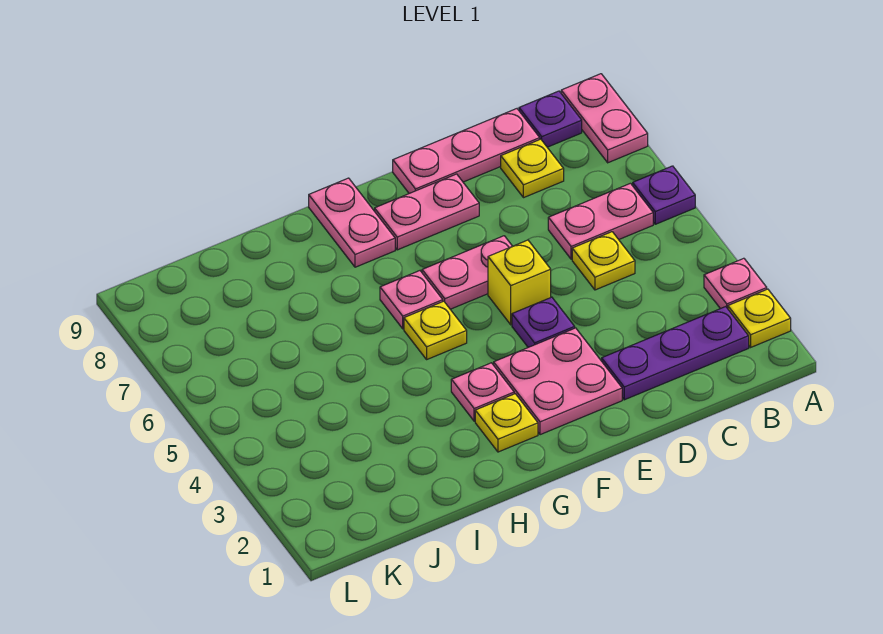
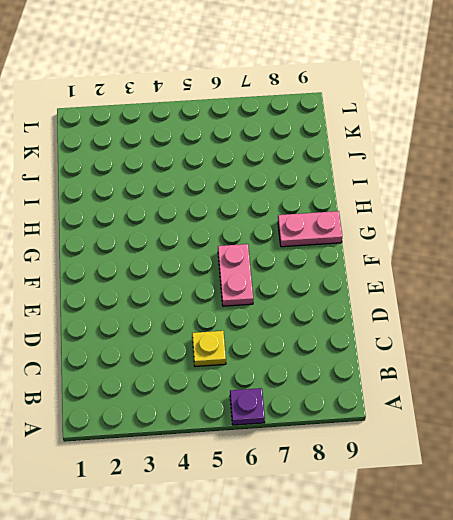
none -> yellow 1x1 plate [728,289,791,347]
none -> pink 1x1 plate [704,258,767,309]
none -> pink 1x2 plate [561,74,648,163]

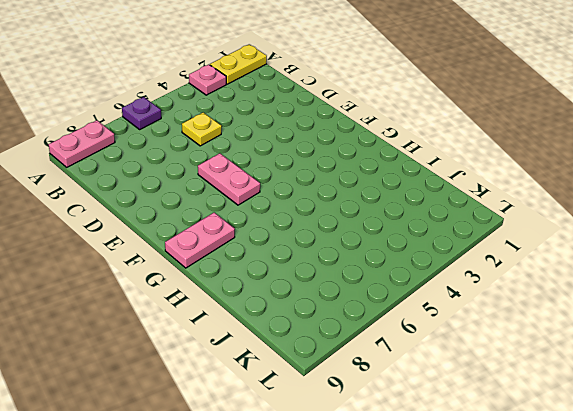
yellow 1x2 plate [210,44,267,84] -> yellow 1x1 plate [728,289,791,347]
none -> purple 1x3 plate [602,307,749,400]
none -> pink 1x2 plate [548,183,653,259]
none -> purple 1x1 plate [519,91,582,147]

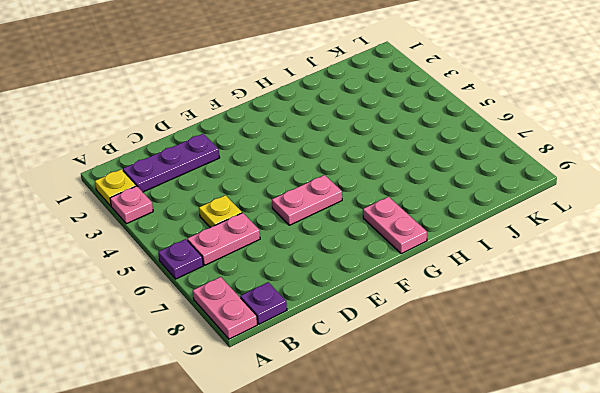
none -> yellow 1x1 plate [501,139,564,198]
none -> pink 1x3 plate [393,109,540,193]
none -> pink 2x2 plate [494,328,622,435]

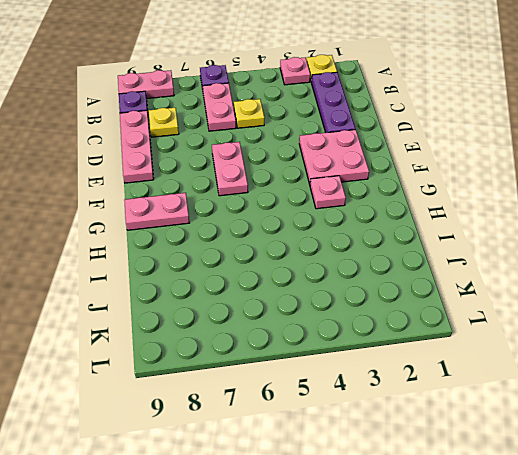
none -> purple 1x1 plate [512,297,575,347]
none -> yellow 1x1 brick [488,240,551,325]
none -> pink 1x2 plate [375,174,479,250]

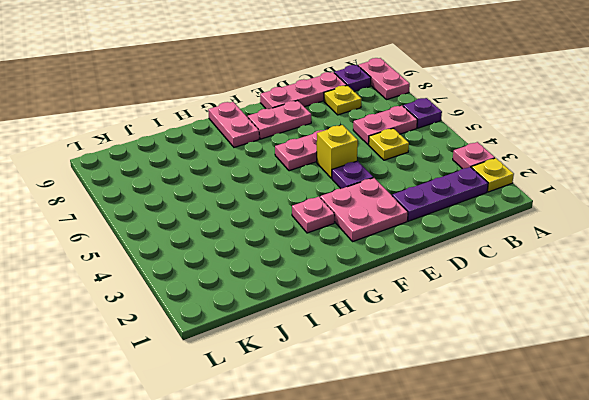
none -> yellow 1x1 plate [475,394,538,452]
none -> yellow 1x1 plate [404,301,467,359]
none -> pink 1x1 plate [380,271,443,329]

